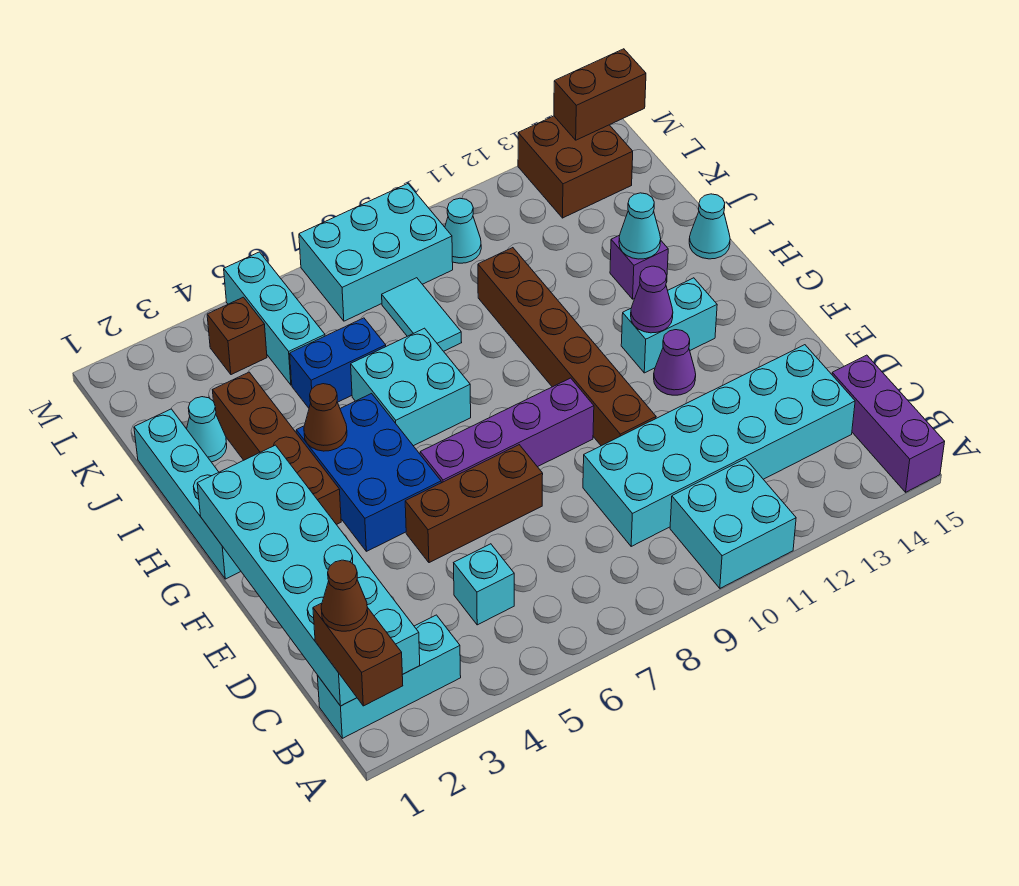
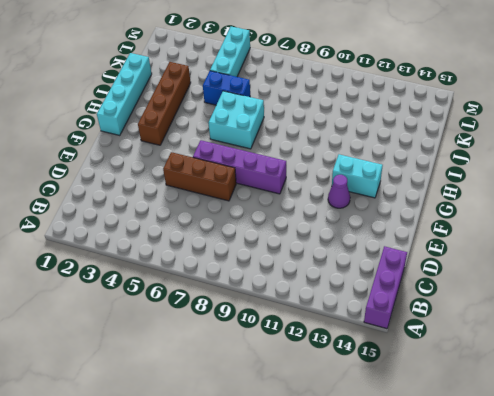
none -> cyan 2x2 brick [670,459,796,588]
none -> cyan 1x3 brick [317,615,461,738]
none -> cyan 1x1 brick [454,544,514,625]
none -> cyan 2x6 brick [583,345,855,546]

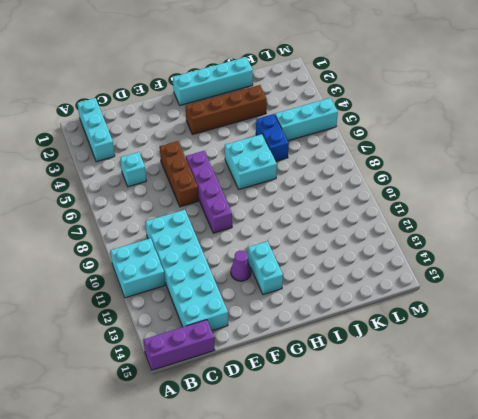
none -> brown 1x6 brick [478,248,656,446]
none -> blue 2x3 brick [296,394,441,551]
none -> purple 1x1 brick [610,235,668,299]
none -> cyan 1x1 cone [689,194,730,259]

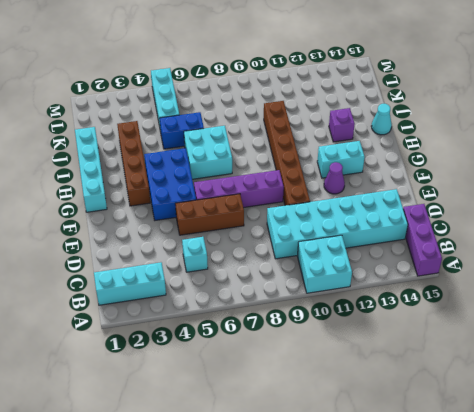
none -> cyan 1x1 cone [187,397,227,462]
none -> cyan 1x2 tile [382,278,462,351]
none -> brown 1x1 brick [207,297,267,375]
none -> cyan 2x3 brick [299,184,453,321]

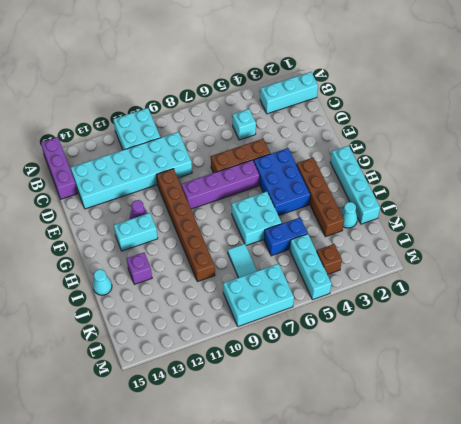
none -> cyan 1x1 cone [445,198,481,263]
none -> brown 2x2 brick [518,116,633,218]
none -> cyan 2x6 brick [197,445,420,706]
none -> purple 1x1 cone [631,266,673,333]

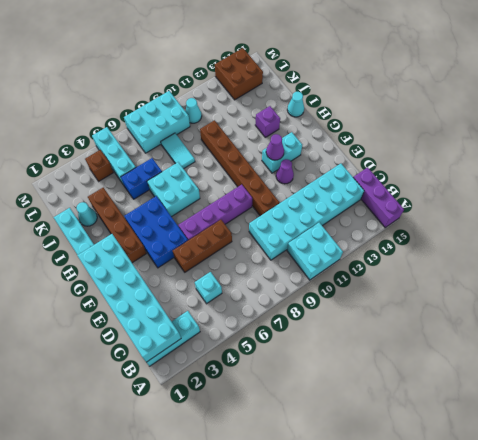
none -> brown 1x1 cone [304,384,347,451]
none -> cyan 1x1 cone [619,193,661,259]
none -> brown 1x2 brick [554,49,646,140]
none -> brown 1x2 brick [313,603,403,706]

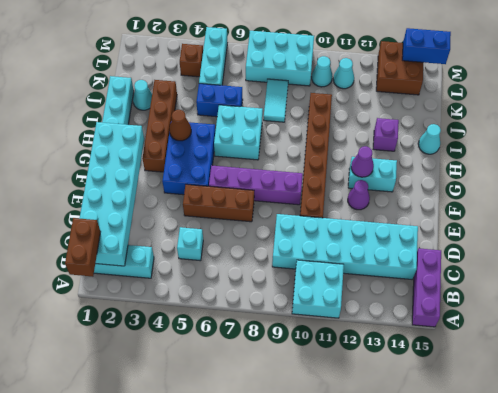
cyan 1x1 cone [333,58,354,89] -> cyan 1x1 cone moved to [619,193,661,259]
blue 1x2 brick [402,28,451,64] -> brown 1x2 brick [554,49,646,140]
none -> brown 1x1 cone [321,560,368,631]

